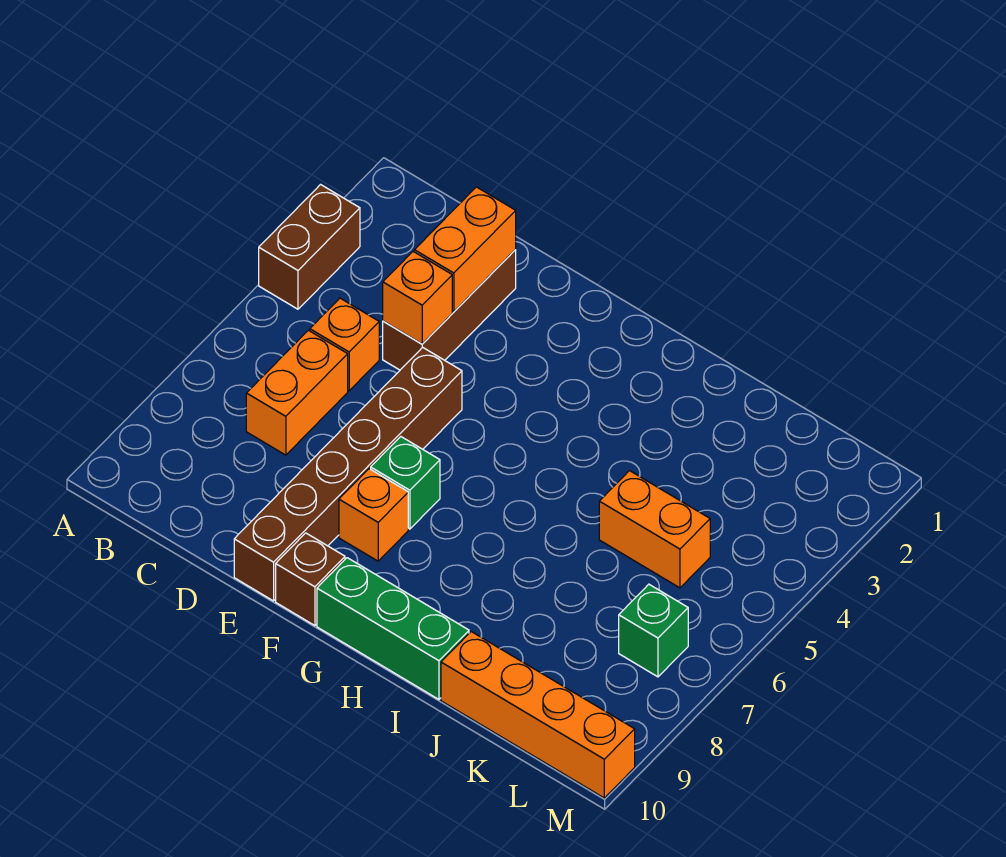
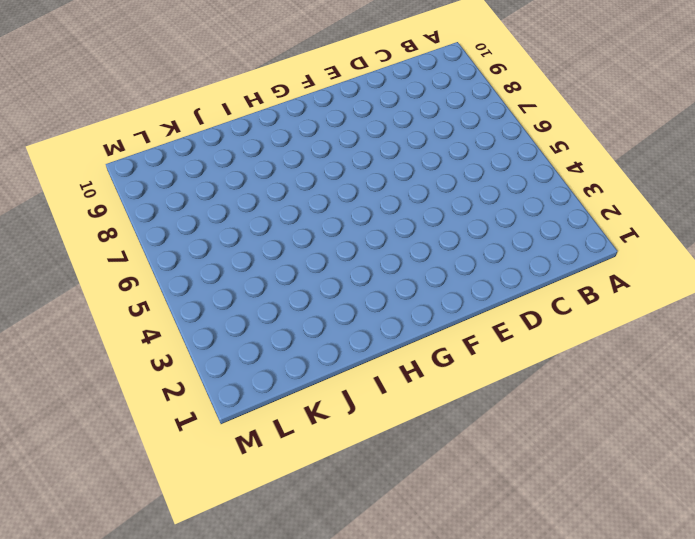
none -> brown 1x2 brick [259,185,360,309]
none -> orange 1x1 brick [310,298,379,391]
none -> orange 1x2 brick [246,330,348,455]

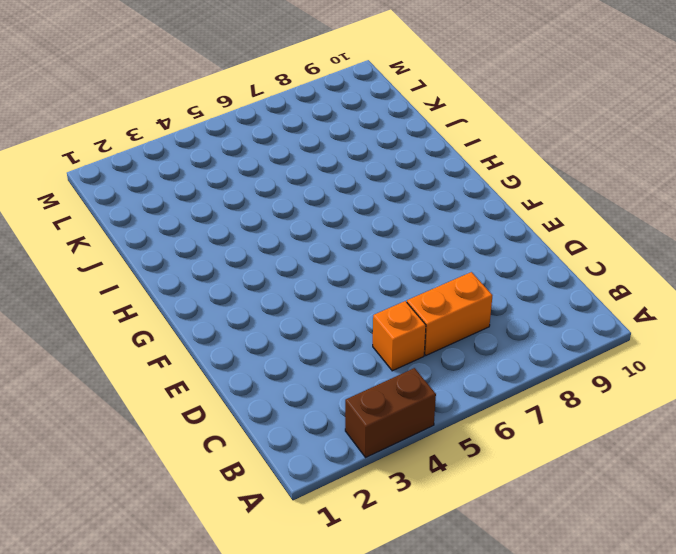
none -> brown 1x3 brick [383,250,516,370]
none -> brown 1x6 brick [234,347,462,601]
none -> green 1x1 brick [371,437,440,529]

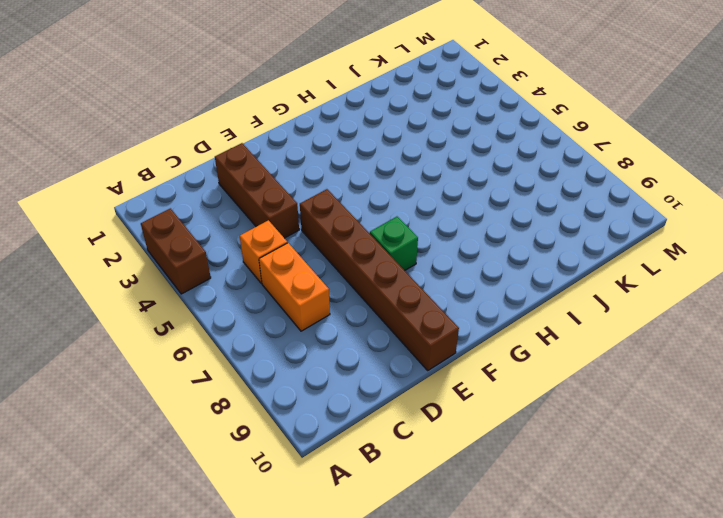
none -> orange 1x1 brick [339,469,408,561]
none -> brown 1x1 brick [276,533,345,626]
none -> green 1x3 brick [317,558,469,699]

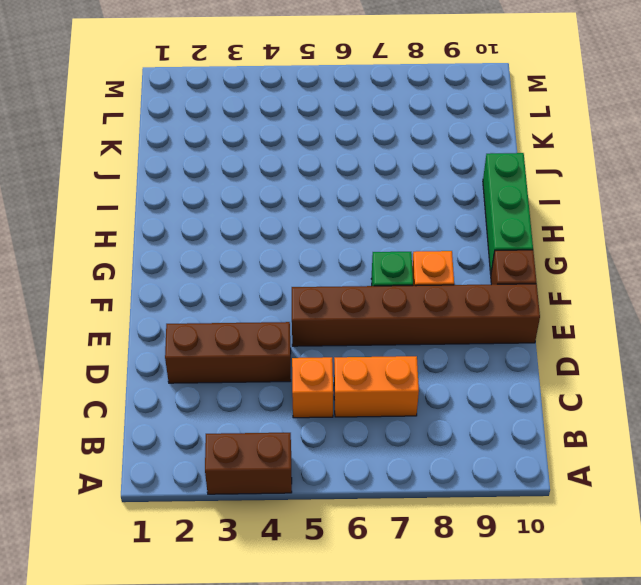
none -> orange 1x2 brick [599,471,710,588]
none -> orange 1x4 brick [441,632,635,798]
none -> green 1x1 brick [619,584,688,677]

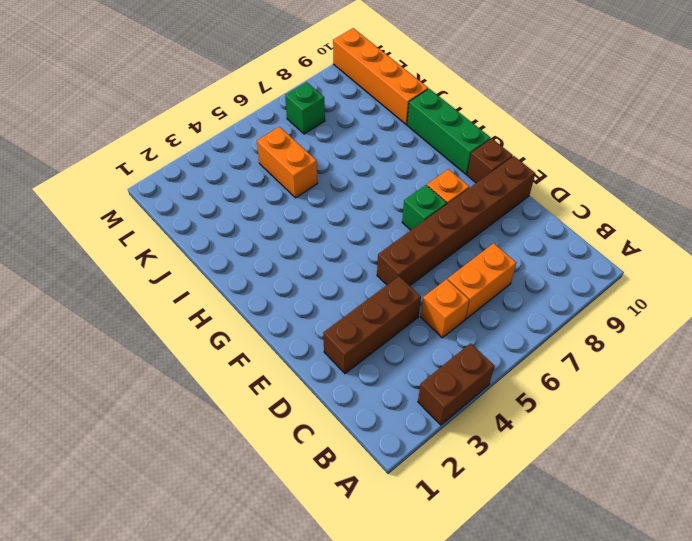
none -> orange 1x2 brick [414,187,516,312]
none -> orange 1x1 brick [383,252,452,344]

